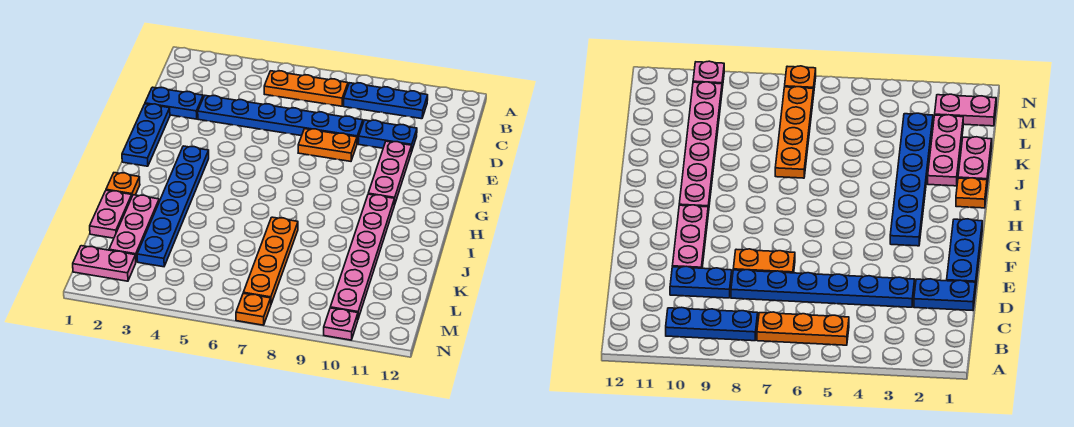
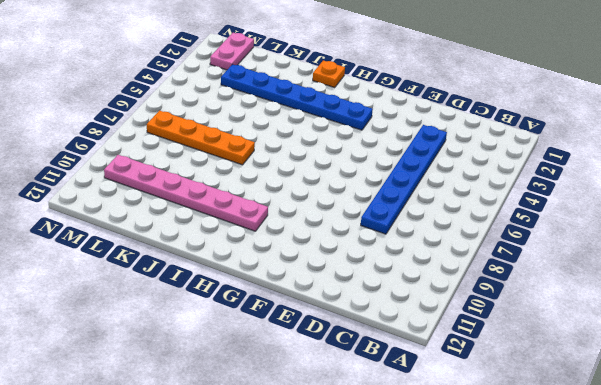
none -> orange 1x3 plate [264,71,348,106]
none -> blue 1x3 plate [343,83,428,119]
none -> blue 1x2 plate [145,87,203,119]

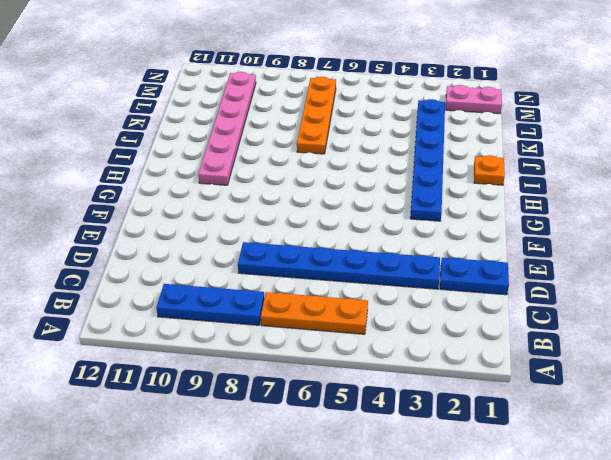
none -> blue 1x2 plate [358,120,417,152]
none -> blue 1x3 plate [122,104,170,166]
none -> orange 1x2 plate [298,129,357,161]

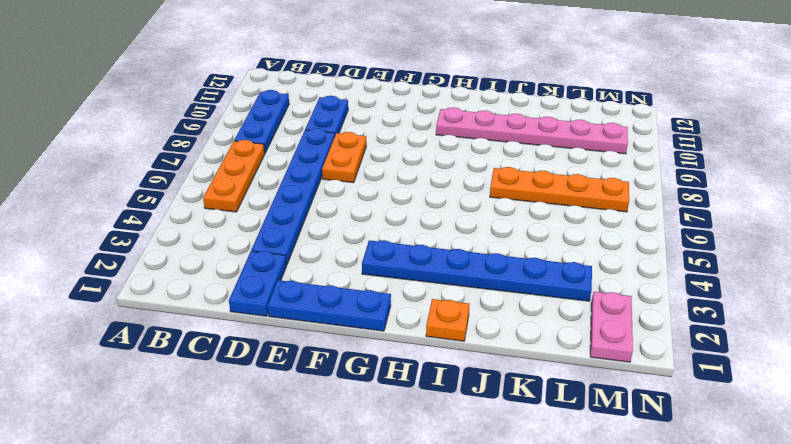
none -> pink 1x3 plate [368,141,412,205]
none -> pink 1x2 plate [90,190,132,238]
none -> pink 1x3 plate [109,195,159,261]

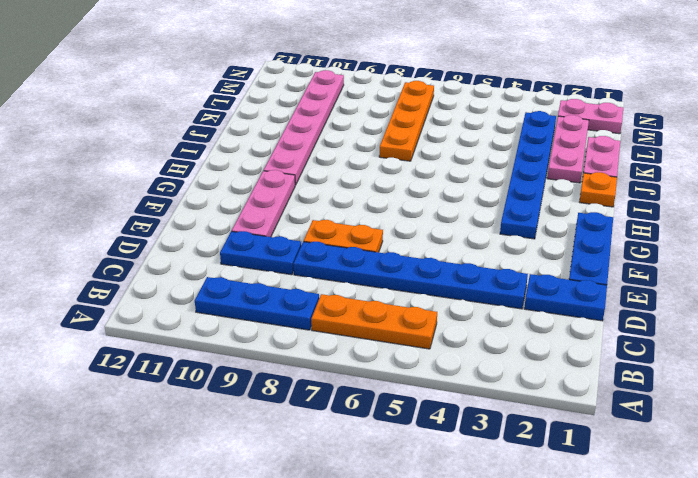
none -> orange 1x1 plate [236,293,271,325]
none -> pink 1x1 plate [324,308,358,340]

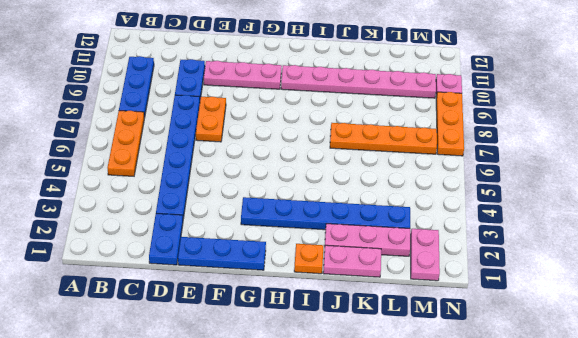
orange 1x3 plate [436,92,464,156] -> orange 1x1 plate [236,293,271,325]

